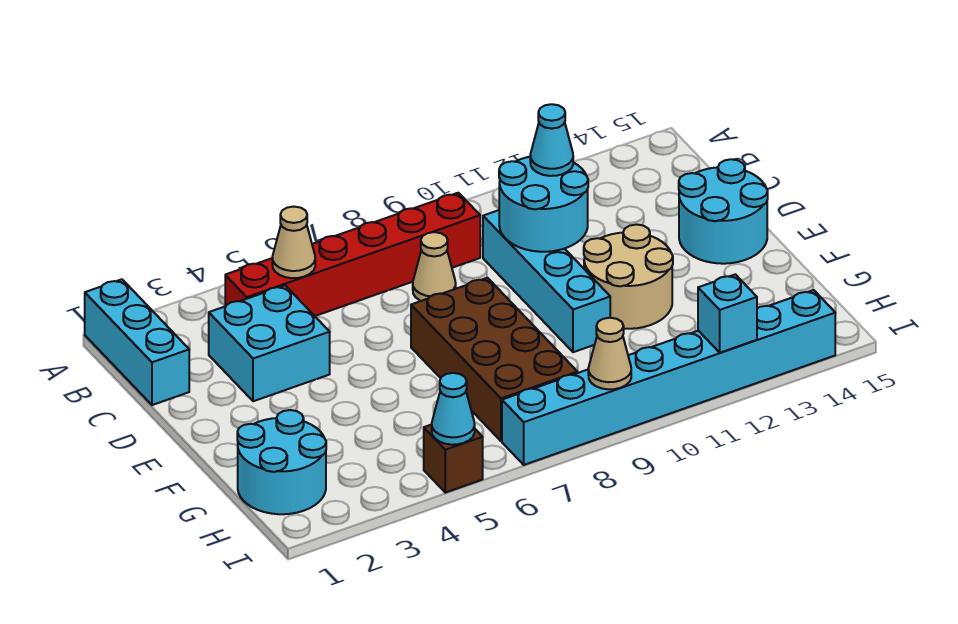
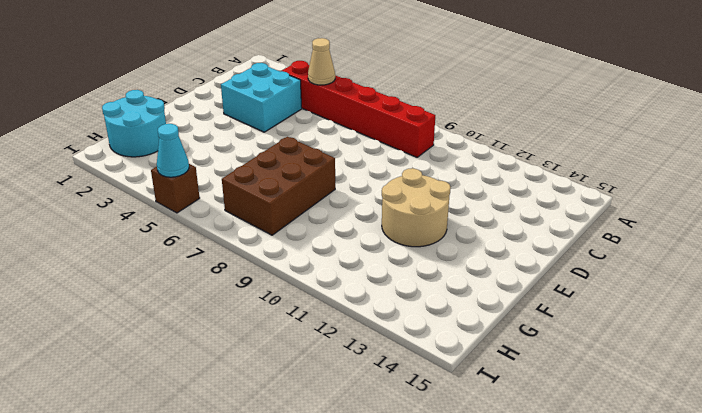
brown 2x3 brick [222,137,335,235] -> brown 2x4 brick [411,278,577,441]
none -> cyan 1x3 brick [85,279,189,405]
none -> tan 1x1 cone [413,232,456,301]
none -> cyan 1x4 brick [483,210,610,352]

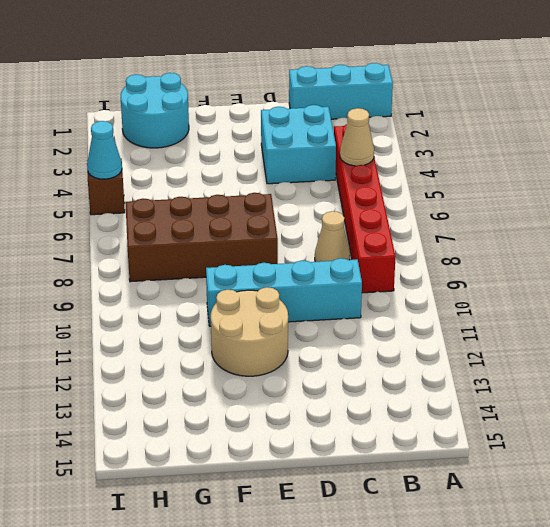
none -> cyan 2x2 round brick [679,159,768,264]
none -> cyan 1x8 brick [502,290,835,465]
none -> cyan 2x2 round brick [499,157,588,252]

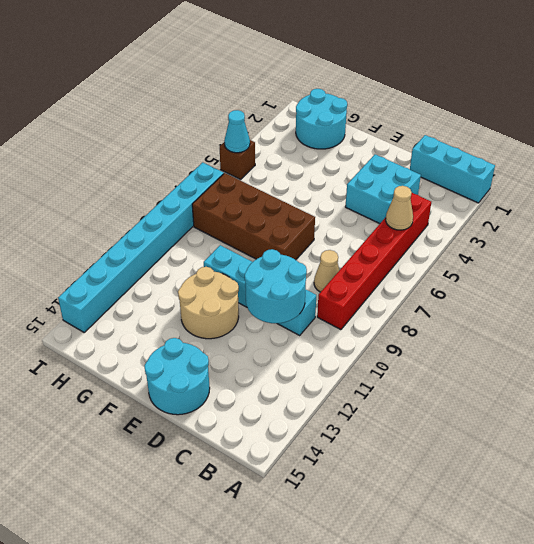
none -> tan 1x1 cone [588,318,631,389]
none -> cyan 1x1 brick [698,274,757,353]
none -> cyan 1x1 cone [530,104,573,176]

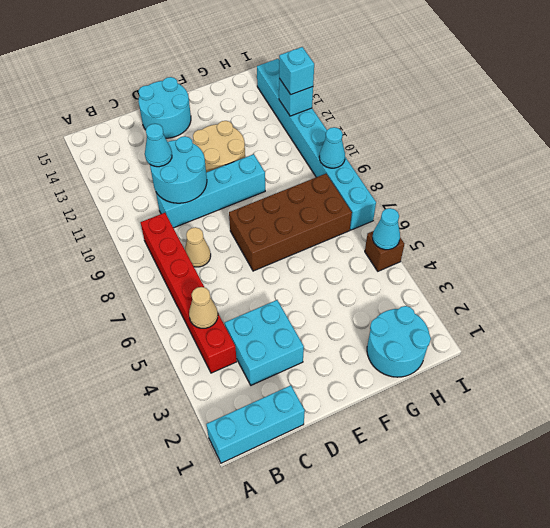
cyan 1x1 cone [319,127,345,168] -> tan 1x1 cone [588,318,631,389]
cyan 1x1 brick [279,47,314,95] -> none

